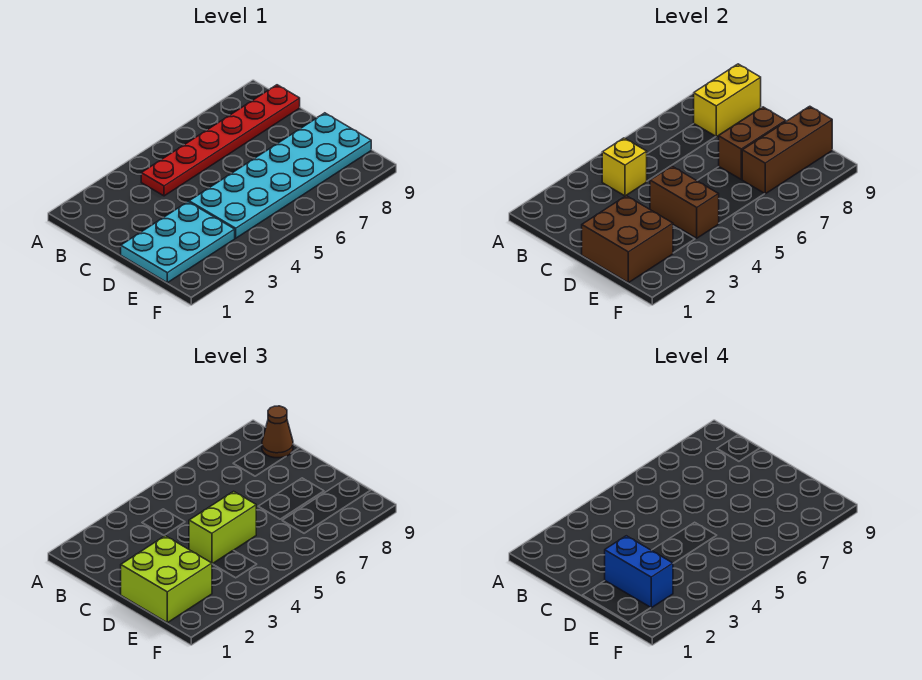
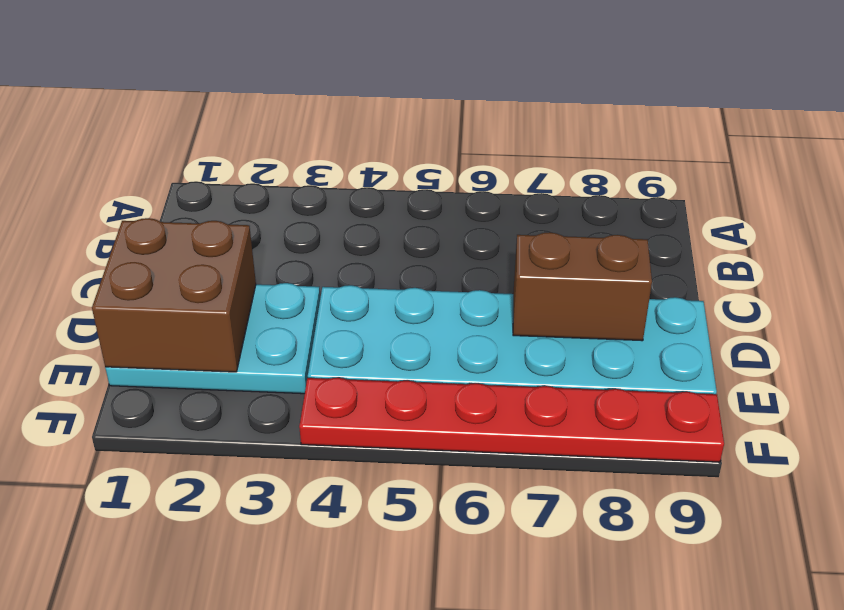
red 1x6 plate [299,378,724,462] -> red 1x6 plate moved to [141,85,300,196]
none -> yellow 1x1 brick [602,138,647,196]
none -> yellow 1x2 brick [694,64,761,137]
none -> brown 1x2 brick [650,166,719,238]

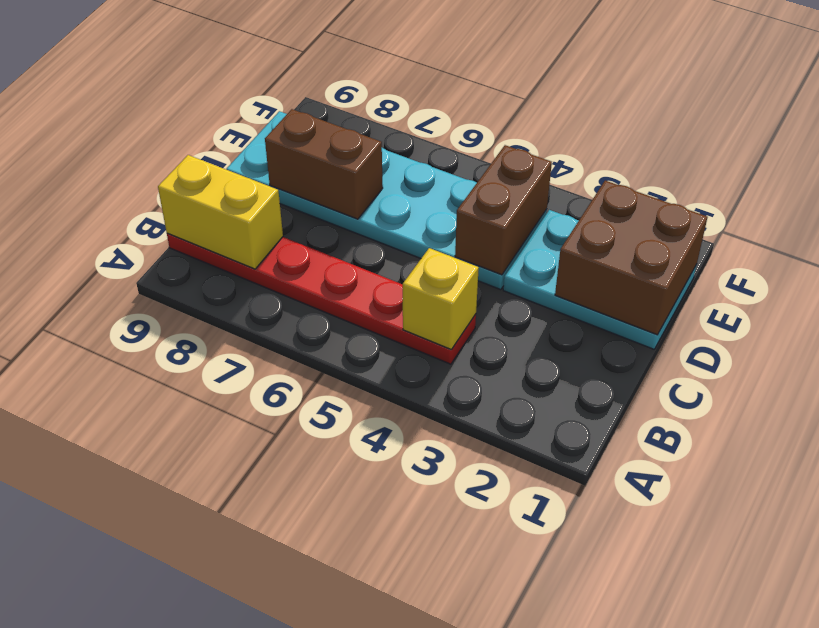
none -> brown 1x3 brick [742,106,832,194]
none -> brown 1x1 cone [262,406,293,458]
none -> lime 2x2 brick [121,536,212,623]

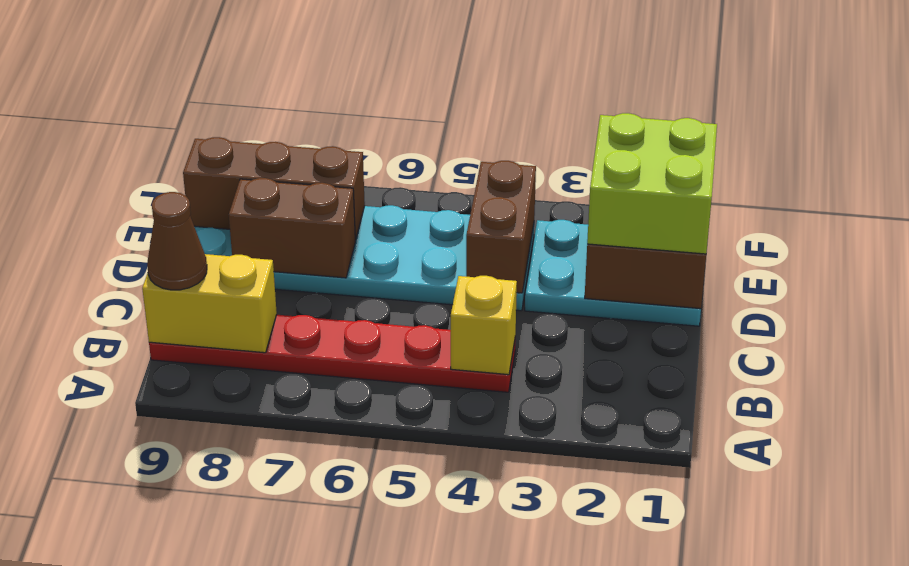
none -> lime 1x2 brick [189,491,256,564]
none -> blue 1x2 brick [605,536,673,608]

